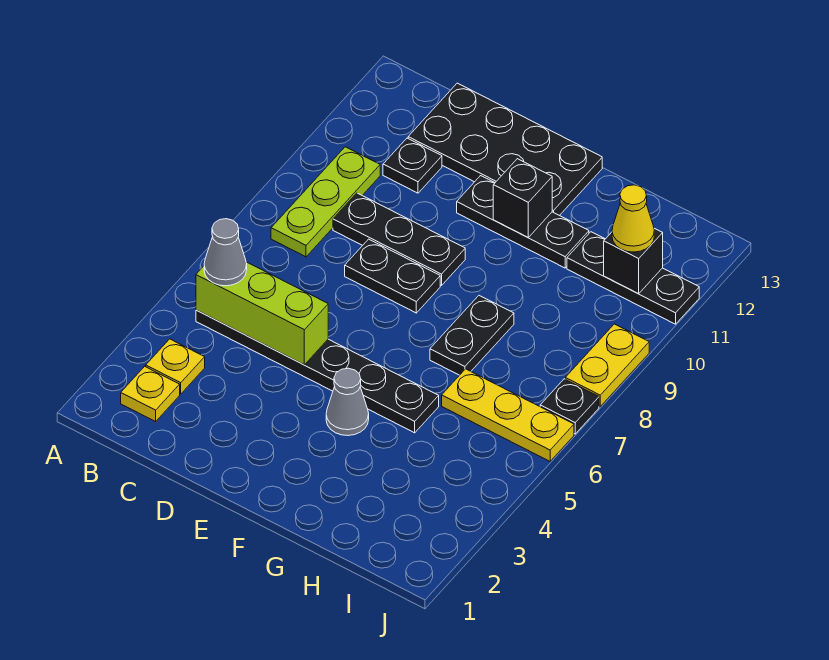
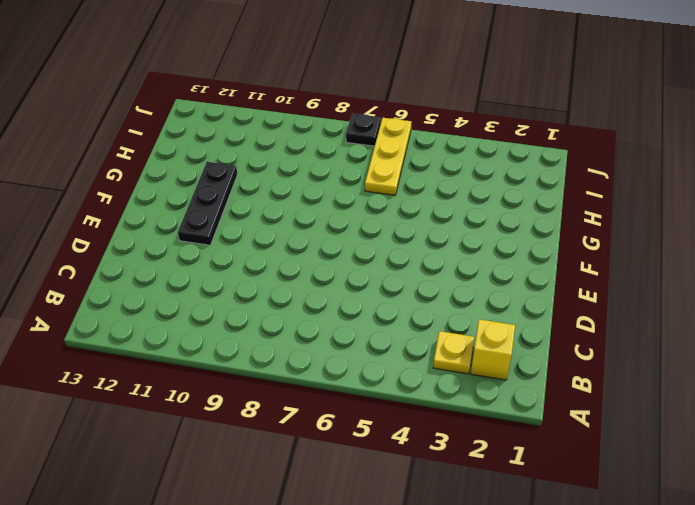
yellow 1x1 brick [471,319,515,380] -> yellow 1x1 plate [121,366,180,421]
none -> black 1x6 plate [196,310,439,433]
none -> lime 1x3 plate [271,147,380,257]
none -> black 1x3 plate [333,193,465,286]

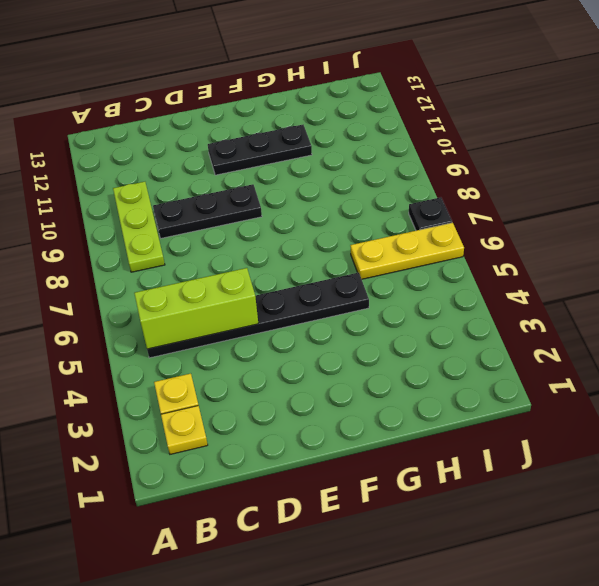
none -> black 1x1 plate [383,138,442,193]
none -> black 2x4 plate [408,83,602,216]
none -> black 1x2 plate [345,239,440,313]

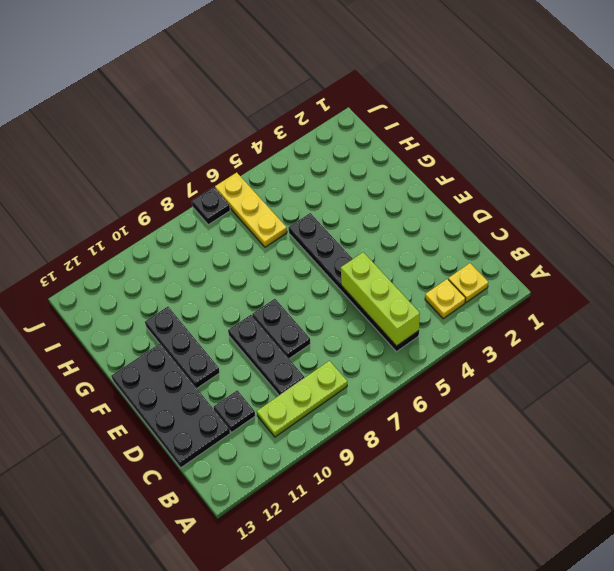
none -> grey 1x1 cone [326,368,369,436]
none -> black 1x2 plate [430,296,514,375]
none -> black 1x3 plate [567,232,699,324]

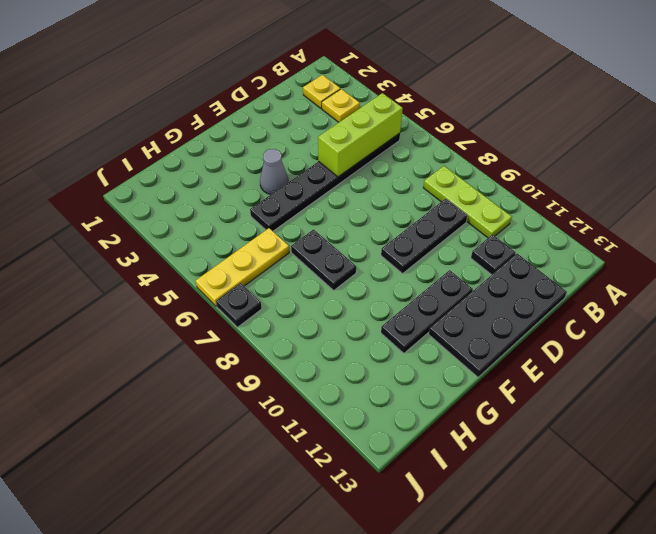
none -> black 1x2 plate [345,239,440,313]
none -> black 1x3 plate [567,232,699,324]
none -> yellow 1x2 plate [565,324,649,406]

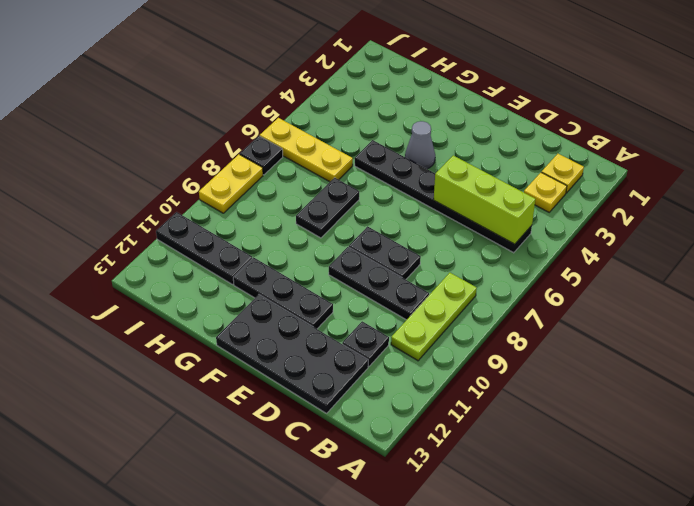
none -> black 1x1 brick [493,159,552,237]
none -> black 1x1 brick [604,228,663,294]
none -> grey 1x1 cone [204,219,247,286]

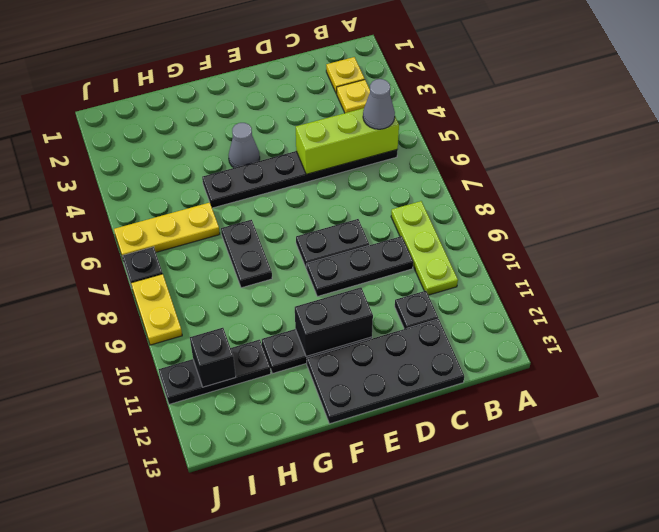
black 1x2 brick [295,288,373,357] -> black 1x1 brick [493,159,552,237]
none -> yellow 1x1 cone [612,185,654,252]

